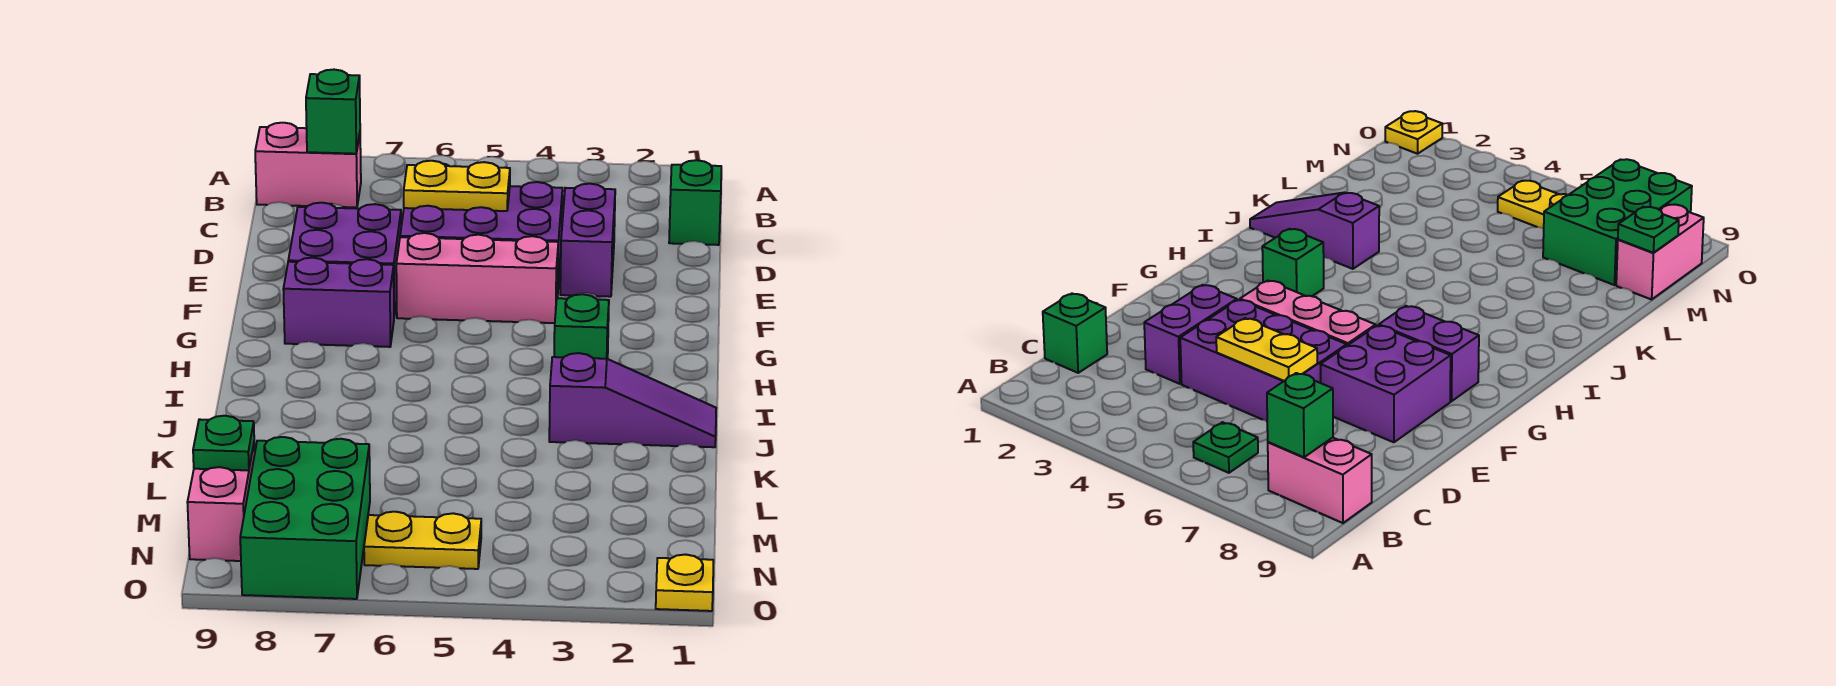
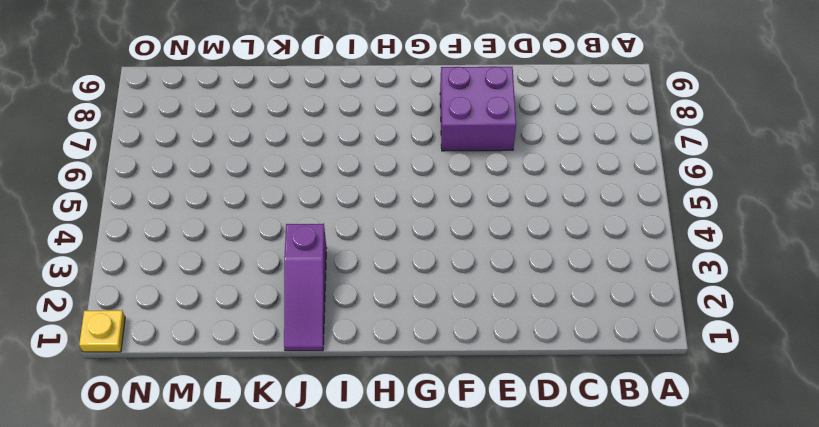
none -> green 1x1 plate [1193,422,1258,473]
none -> pink 1x2 brick [255,123,361,207]
none -> green 1x1 brick [669,160,721,245]

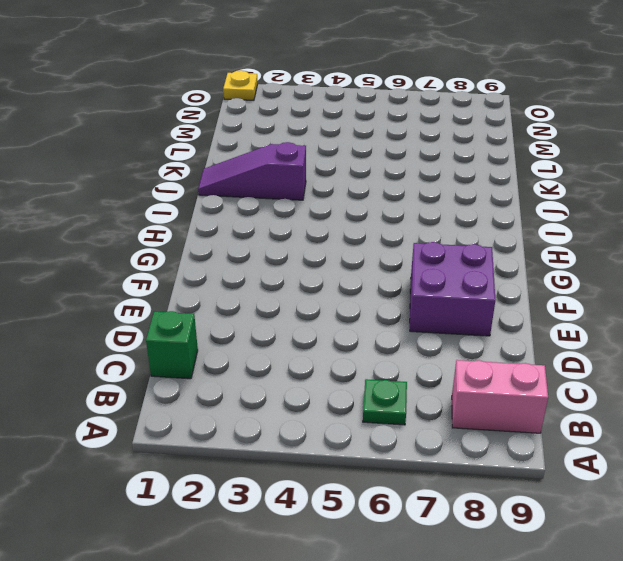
none -> purple 1x2 brick [560,184,615,297]
none -> purple 2x3 brick [400,182,563,285]
none -> pink 1x3 brick [396,233,558,323]

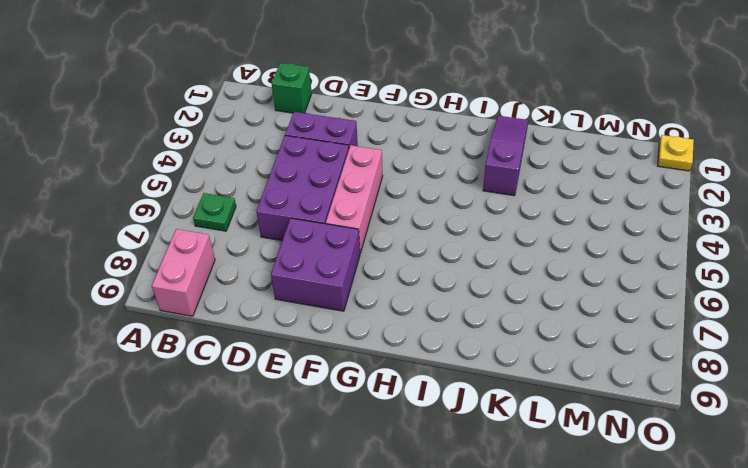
none -> purple 1x2 brick [283,258,394,347]
none -> green 1x1 brick [554,294,609,359]
none -> green 2x3 brick [240,437,370,599]

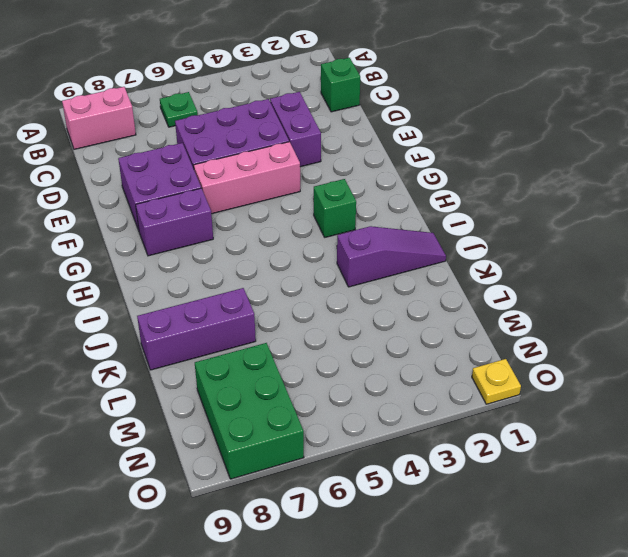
purple 1x3 brick [137,288,256,370] -> none
none -> pink 1x2 brick [187,445,255,561]
none -> yellow 1x2 plate [364,512,481,569]
none -> green 1x1 brick [306,70,360,154]

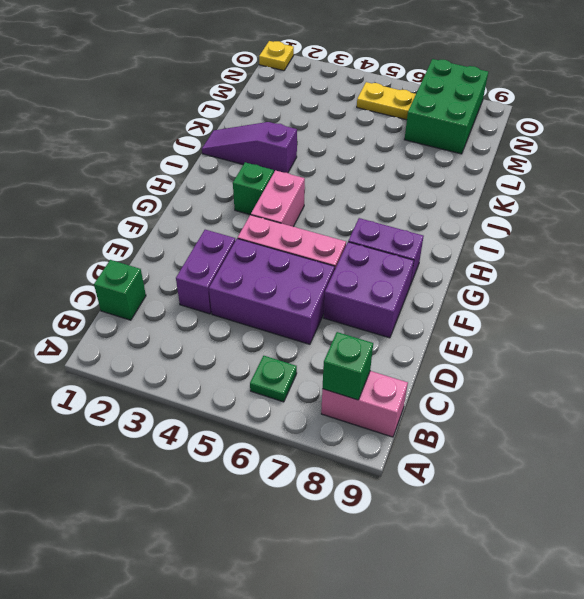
pink 1x2 brick [251,170,305,227] -> pink 1x2 brick moved to [187,445,255,561]
none -> yellow 1x2 plate [404,161,510,211]
none -> green 1x1 plate [193,416,254,470]

